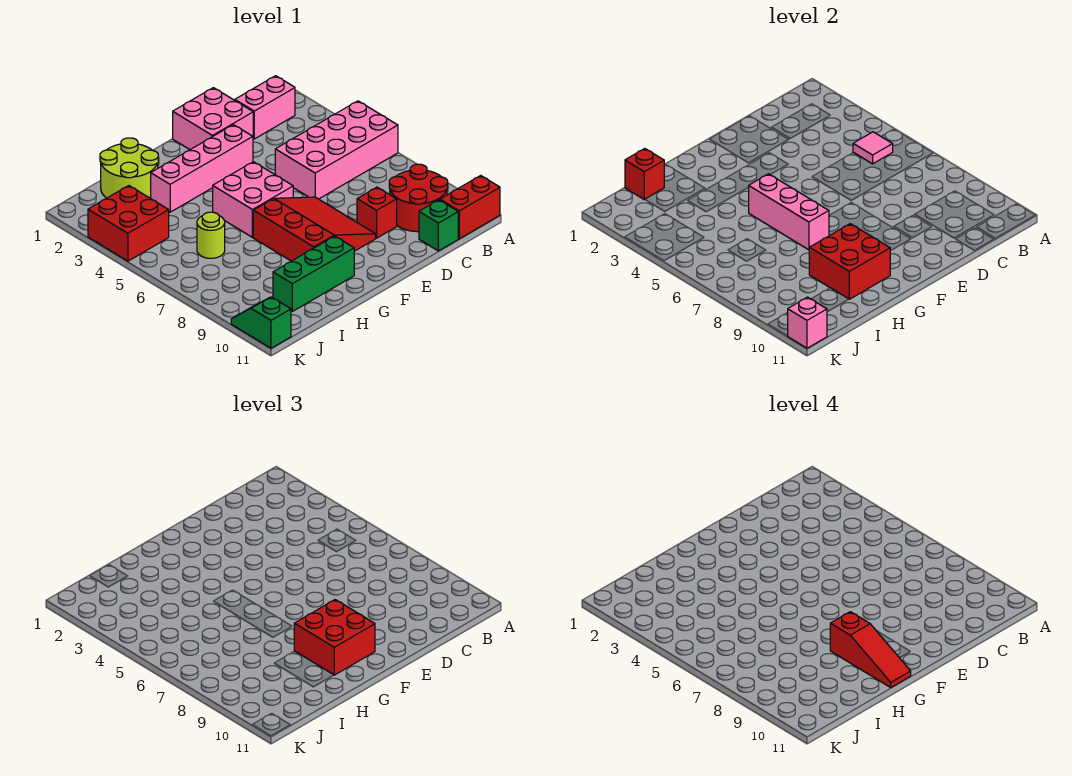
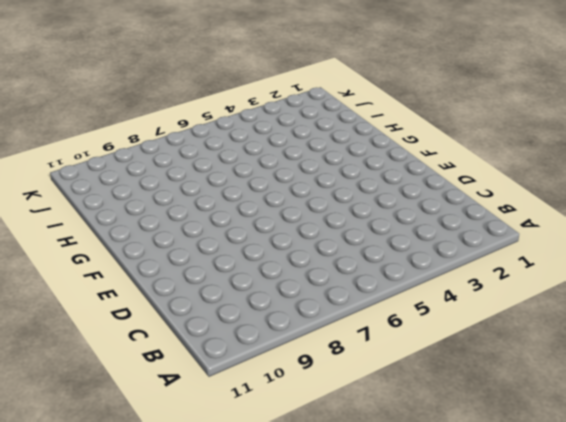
none -> pink 2x4 brick [275,101,398,199]
none -> red 1x2 brick [440,176,500,239]
none -> pink 1x2 brick [235,76,295,139]

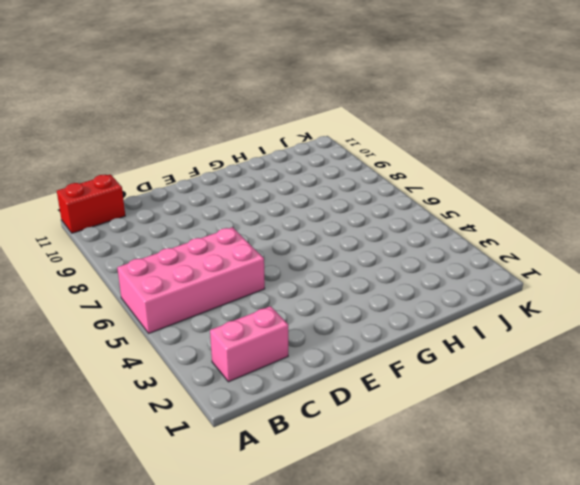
none -> red 2x2 round brick [389,164,448,232]
none -> green 1x1 brick [419,200,458,251]
none -> pink 2x2 brick [173,88,253,150]

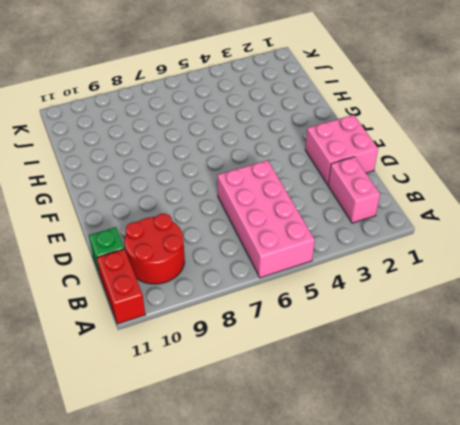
none -> red 1x1 brick [357,187,397,238]
none -> pink 1x4 brick [151,125,253,212]
none -> red 3x3 slope [253,197,376,261]

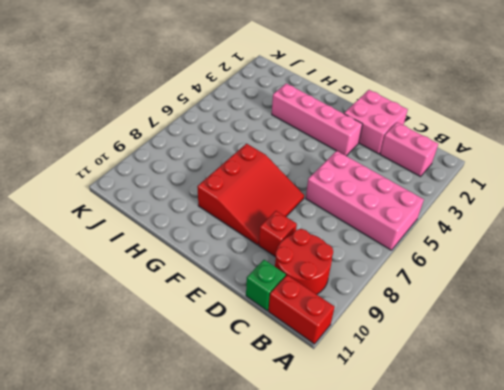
none -> pink 2x2 brick [213,162,293,237]
none -> green 1x3 brick [273,236,354,311]
none -> lime 2x2 round brick [100,138,158,198]

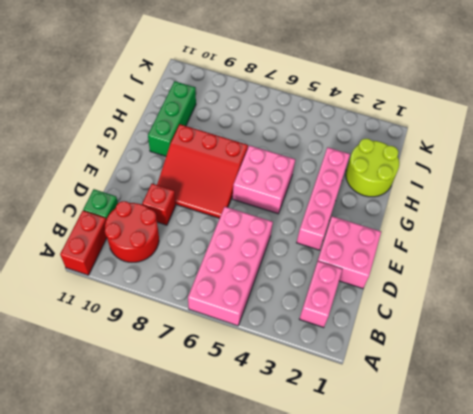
none -> lime 1x1 round brick [197,212,225,258]
none -> red 2x2 brick [88,186,169,261]
none -> green 1x2 slope [231,297,291,348]

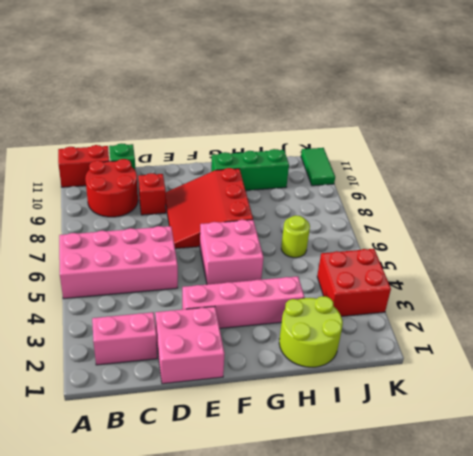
green 1x2 tile [301,148,335,186] -> green 1x2 slope [231,297,291,348]
none -> pink 1x1 tile [853,132,893,164]
none -> pink 1x3 brick [749,174,829,250]
none -> red 2x2 brick [809,224,890,299]

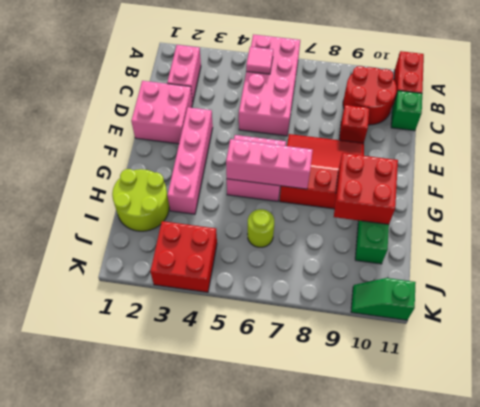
none -> red 1x1 brick [625,149,664,200]
none -> pink 1x1 brick [788,297,827,348]
none -> red 2x2 brick [294,600,375,675]

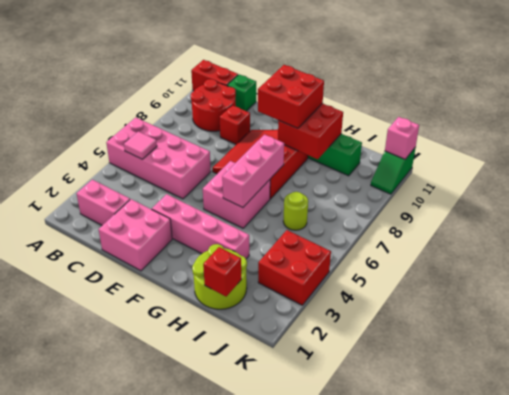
none -> red 1x3 slope [830,612,911,687]

